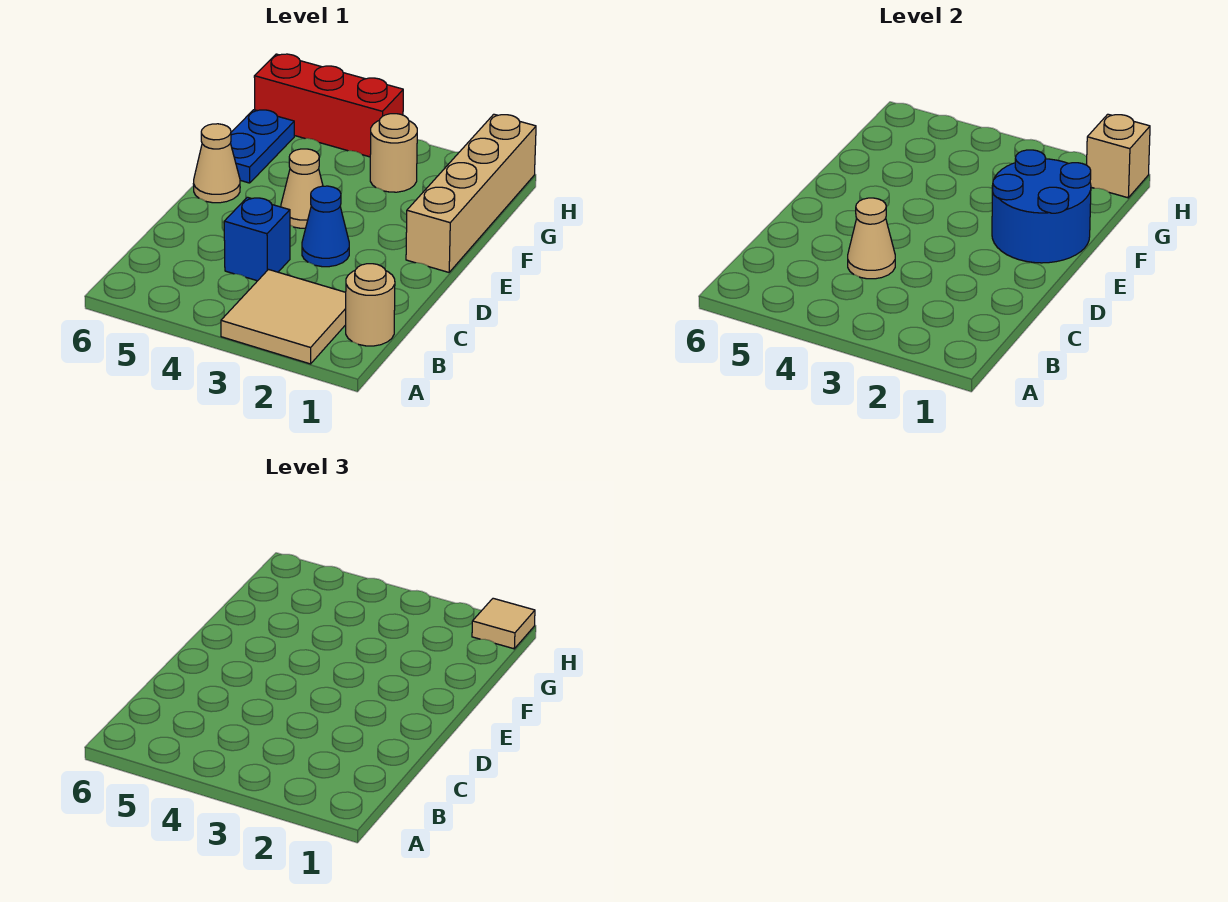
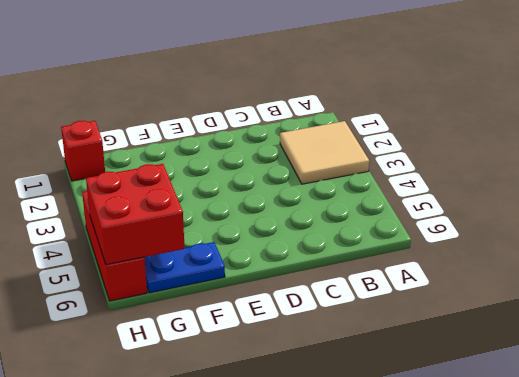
red 2x2 brick [86,164,185,265] -> none
red 1x1 brick [61,121,105,181] -> tan 1x4 brick [406,114,536,272]
none -> tan 1x1 round brick [346,264,395,346]
none -> blue 1x1 brick [224,197,290,281]
none -> blue 1x1 cone [302,186,349,267]

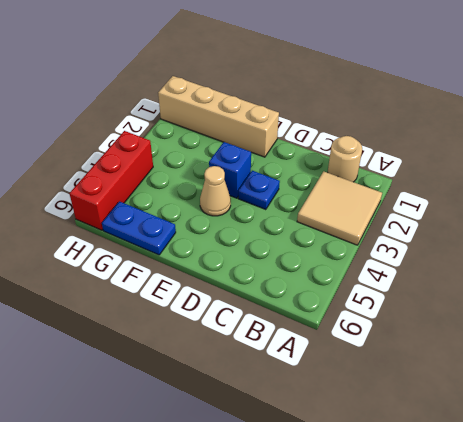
blue 1x1 plate [238,171,280,210] -> blue 1x1 cone [302,186,349,267]
blue 1x1 brick [209,142,251,198] -> blue 1x1 brick moved to [224,197,290,281]
none -> tan 1x1 cone [193,124,240,203]
none -> tan 1x1 round brick [370,114,417,192]
none -> tan 1x1 cone [848,198,895,279]

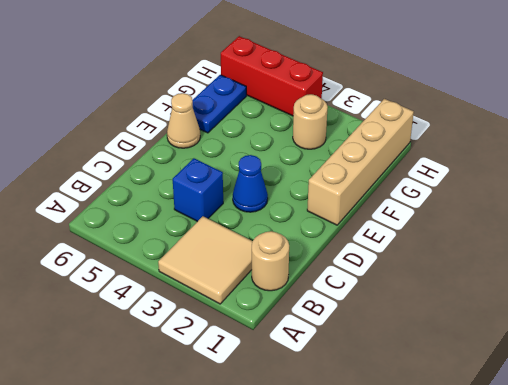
none -> tan 1x1 cone [281,149,323,228]
none -> tan 1x1 cone [848,198,895,279]
none -> blue 2x2 round brick [992,150,1091,263]

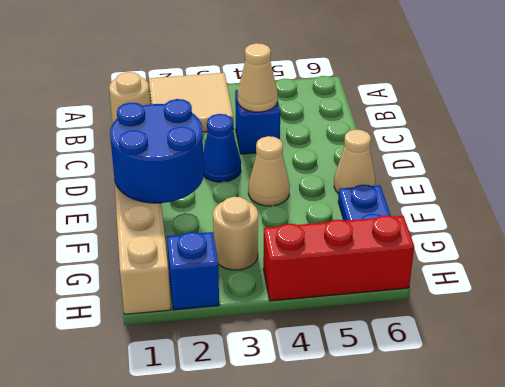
blue 1x1 brick [167,232,219,310] -> none
none -> tan 1x1 brick [1087,114,1150,198]
none -> tan 1x1 tile [472,598,535,649]

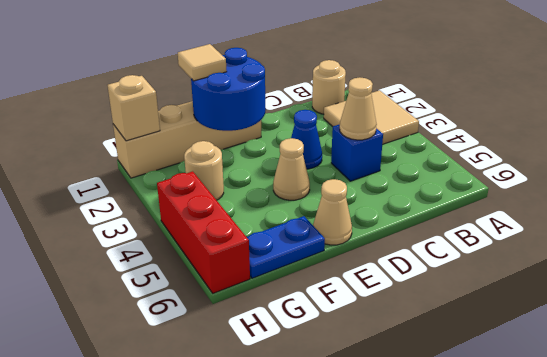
tan 1x1 tile [178,44,227,81] -> tan 1x1 tile moved to [472,598,535,649]

